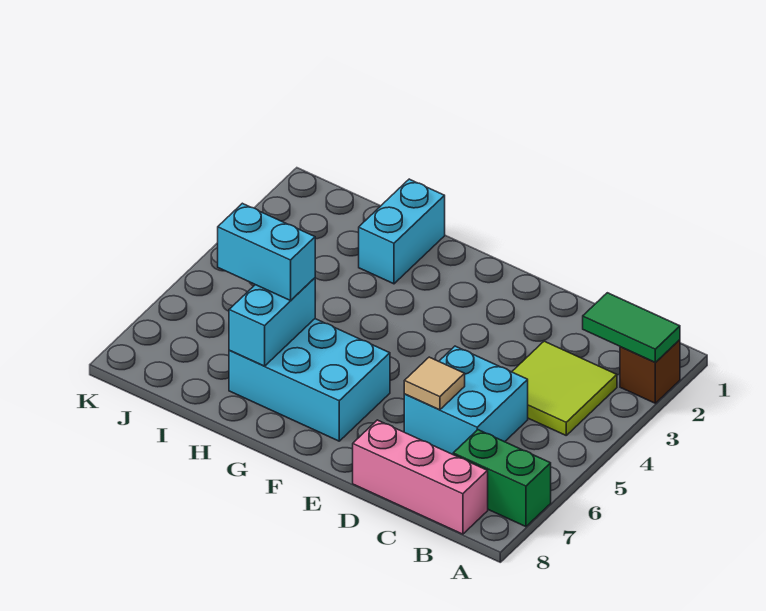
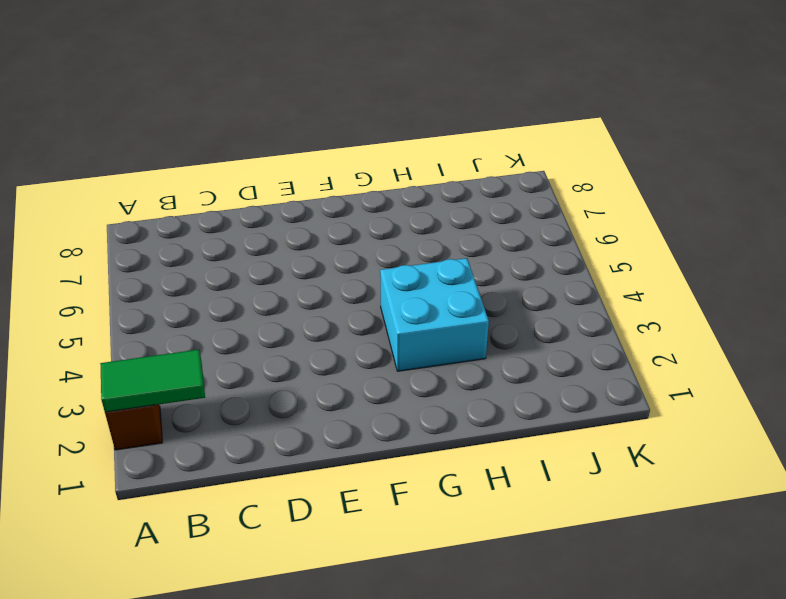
cyan 2x2 brick [380,258,489,371] -> cyan 2x2 brick moved to [404,346,528,454]
none -> green 1x2 brick [453,430,551,527]
none -> lime 2x2 tile [512,341,617,435]

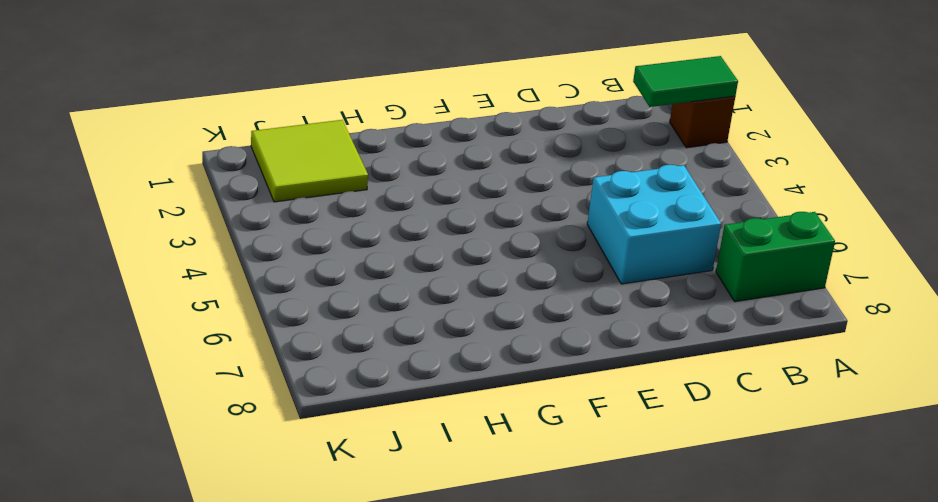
lime 2x2 tile [251,120,368,202] -> lime 2x2 tile moved to [512,341,617,435]
none -> pink 1x3 brick [353,420,488,534]
none -> cyan 2x3 brick [229,319,390,441]

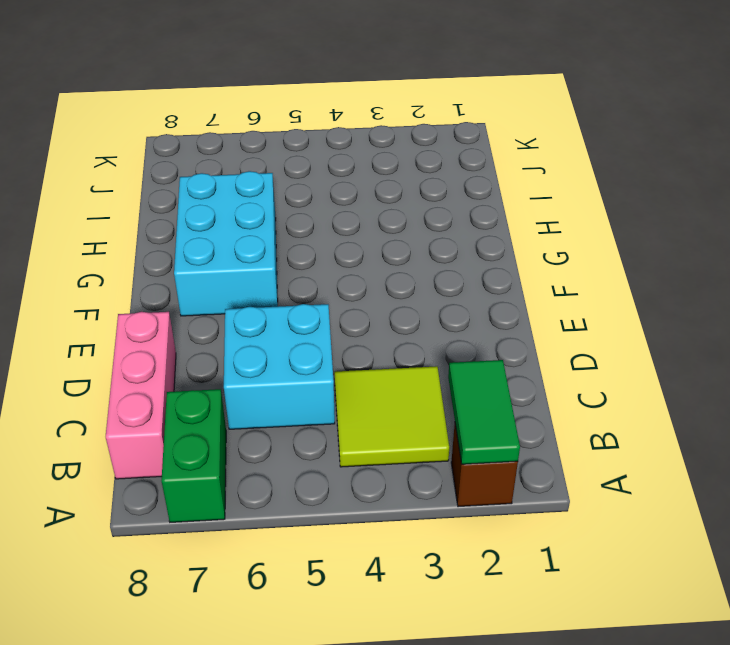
none -> cyan 1x2 brick [359,179,445,284]
none -> tan 1x1 tile [404,357,465,410]

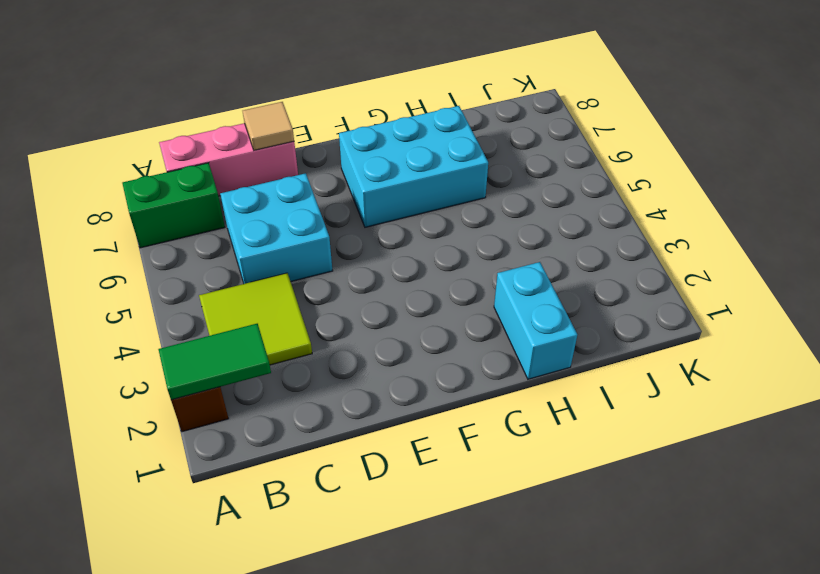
tan 1x1 tile [243,102,294,150] -> tan 1x1 tile moved to [404,357,465,410]
none -> cyan 1x2 brick [229,278,315,366]
none -> cyan 1x2 brick [218,203,315,301]

